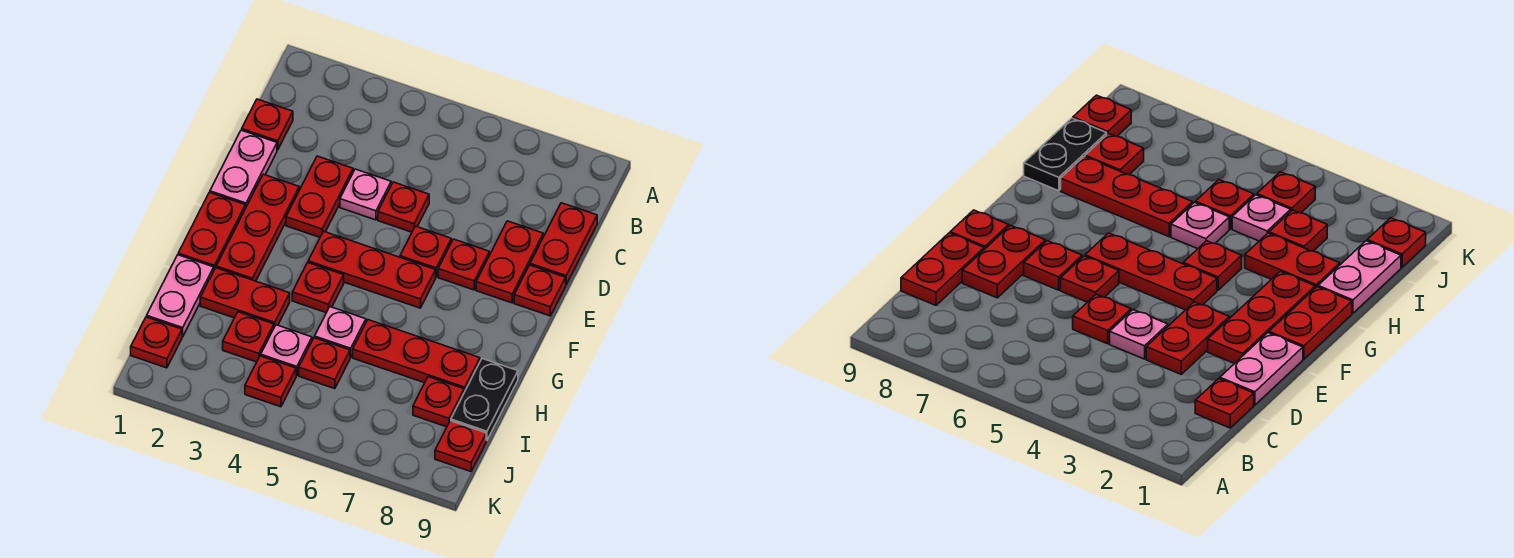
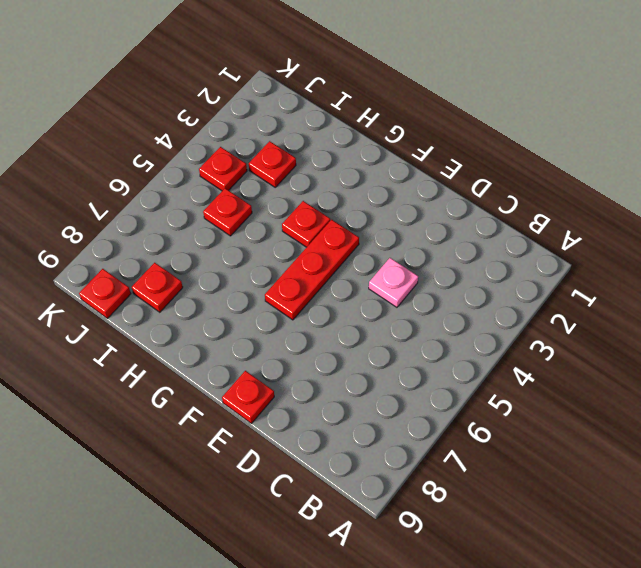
none -> red 1x1 plate [242,99,293,150]
none -> red 1x2 plate [530,203,597,284]
none -> pink 1x2 plate [210,130,277,208]

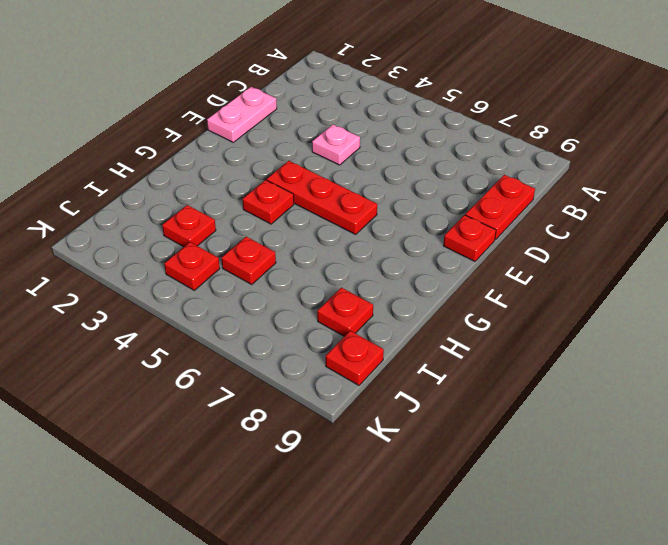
none -> red 1x1 plate [242,99,293,150]
none -> red 1x2 plate [286,156,353,237]
none -> red 1x1 plate [378,182,429,232]

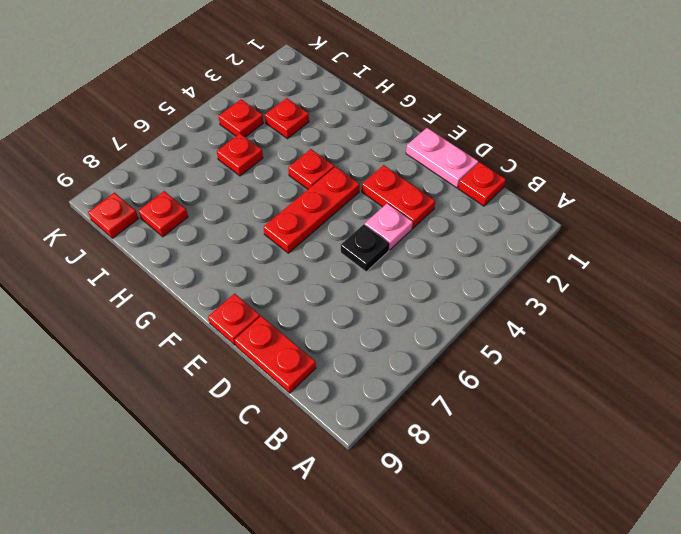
black 1x1 plate [341,224,389,272] -> red 1x1 plate [378,182,429,232]
none -> red 1x2 plate [476,221,543,303]
none -> red 1x3 plate [216,174,299,281]
none -> red 1x1 plate [400,226,451,277]

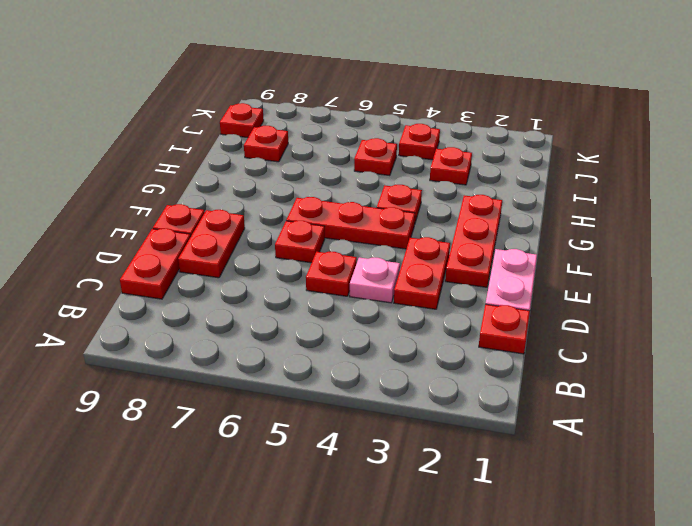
none -> red 1x1 plate [438,239,489,290]
none -> red 1x2 plate [178,192,245,269]
none -> pink 1x2 plate [147,255,214,337]

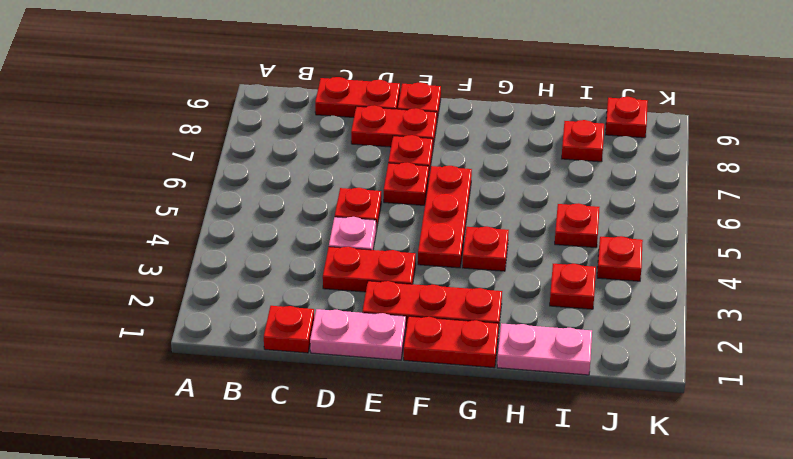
none -> red 1x2 plate [200,268,290,327]
none -> pink 1x1 plate [315,307,366,357]
none -> red 1x3 plate [353,320,480,392]

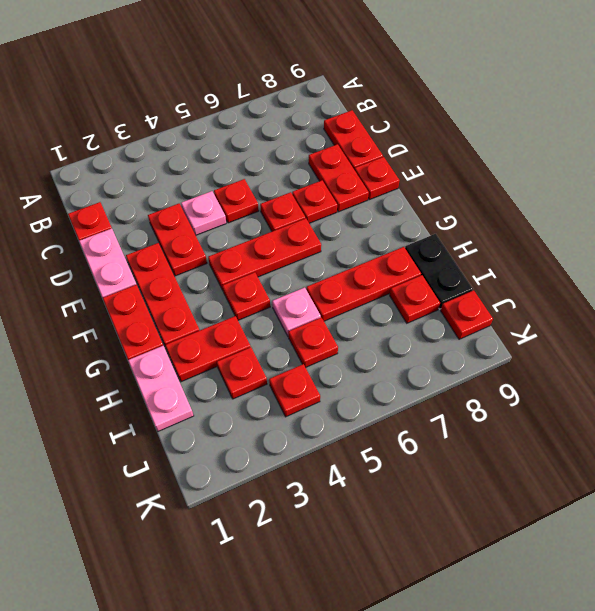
none -> pink 1x1 plate [261,325,312,376]
none -> red 1x1 plate [131,317,182,368]

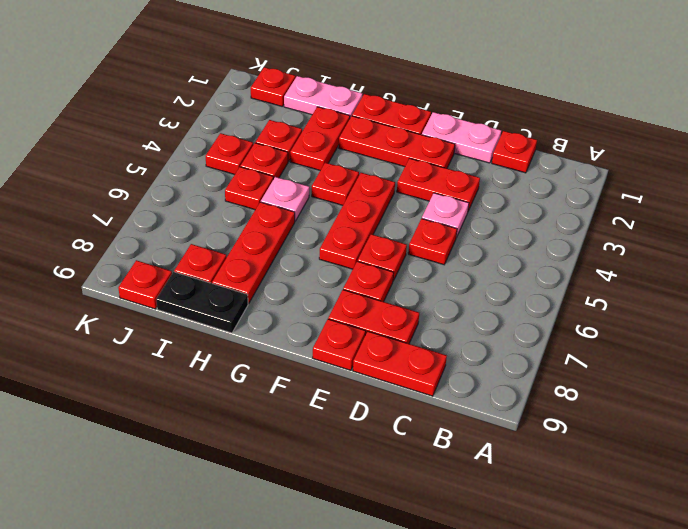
red 1x1 plate [240,143,288,179] -> pink 1x1 plate [261,325,312,376]

